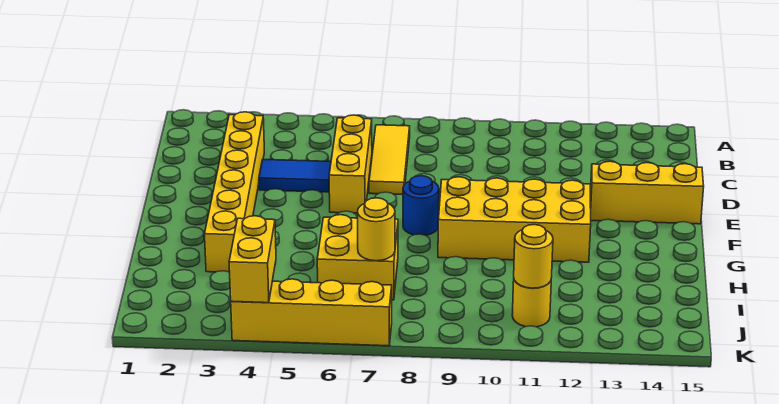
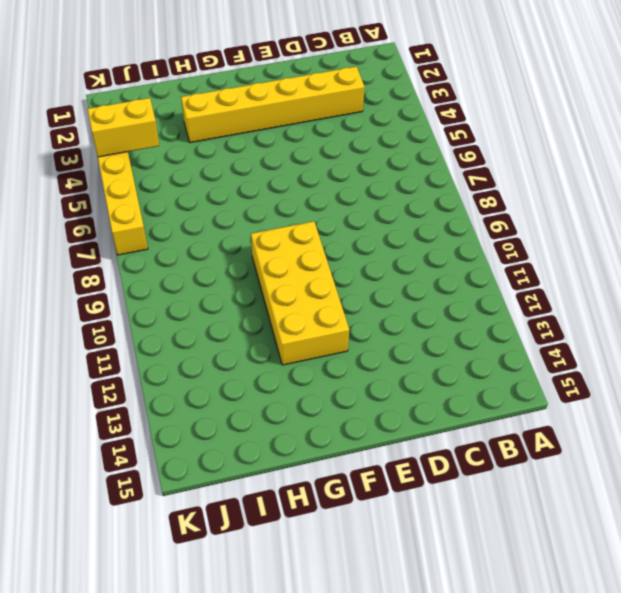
none -> yellow 1x3 tile [369,125,410,194]
none -> yellow 1x3 brick [329,115,372,213]
none -> blue 1x2 tile [259,159,331,192]

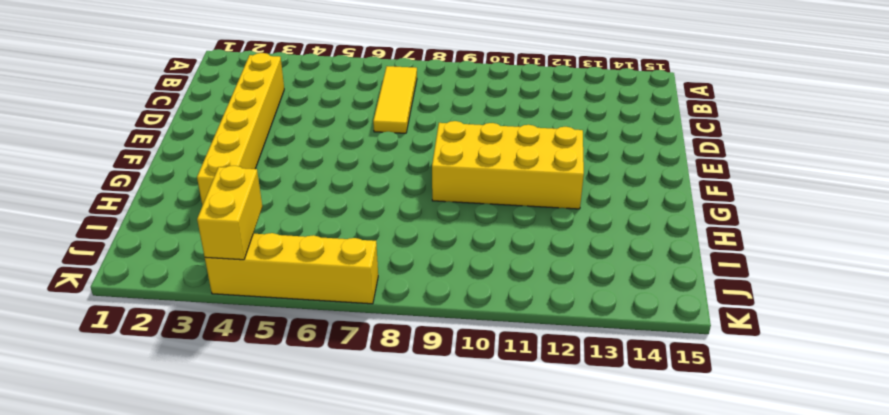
none -> yellow 1x3 brick [329,115,372,213]
none -> blue 1x2 tile [259,159,331,192]
none -> yellow 1x3 brick [590,161,704,224]

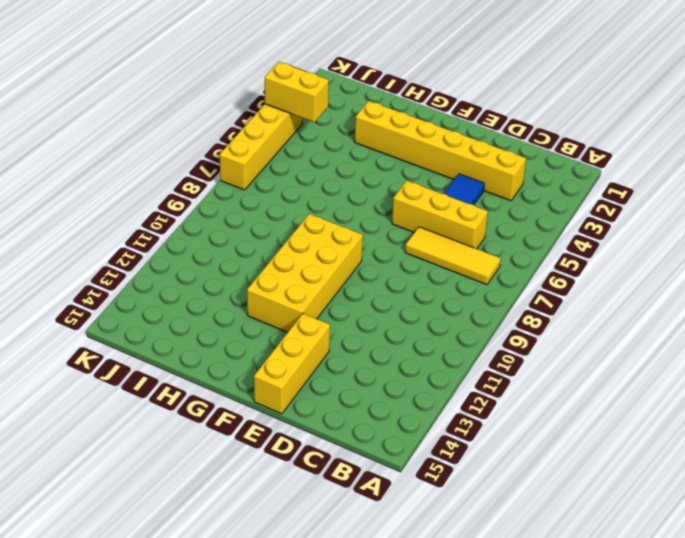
none -> blue 1x1 round brick [403,176,439,235]
none -> yellow 2x2 brick [317,215,398,300]
none -> yellow 1x1 round brick [512,280,551,327]

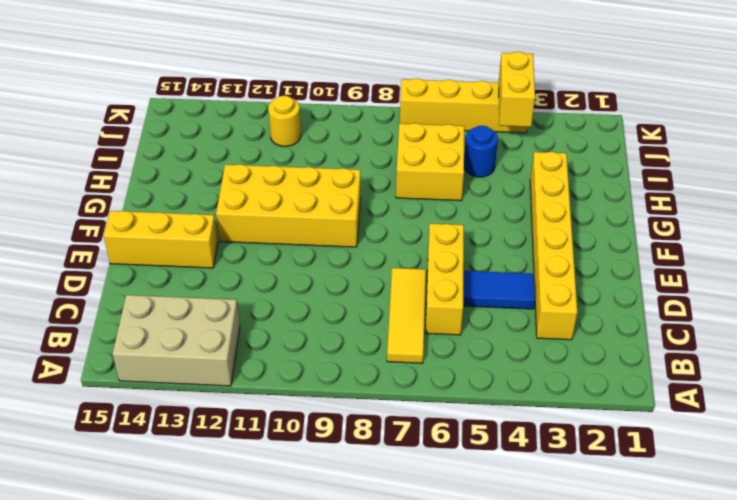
tan 2x3 brick [113,295,240,386] -> none
blue 1x1 round brick [464,126,498,177] -> blue 1x1 round brick moved to [403,176,439,235]
none -> yellow 1x1 round brick [358,198,395,261]
none -> yellow 1x1 round brick [514,225,553,288]

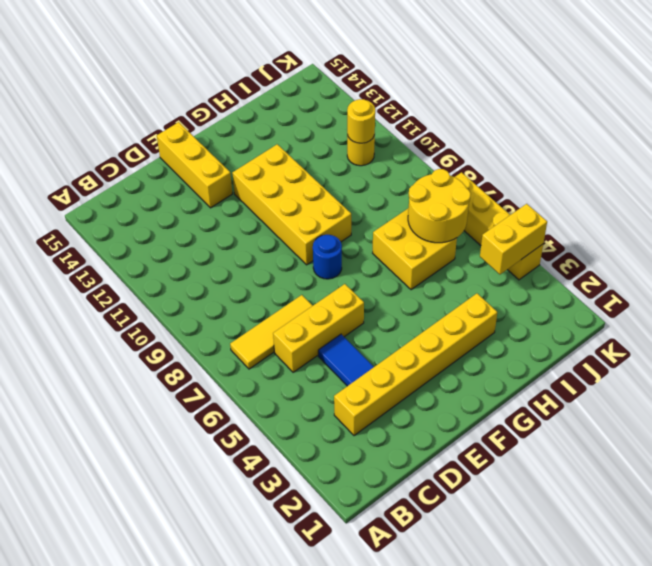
yellow 2x2 round brick [408,169,471,243] -> yellow 1x1 round brick [358,198,395,261]

